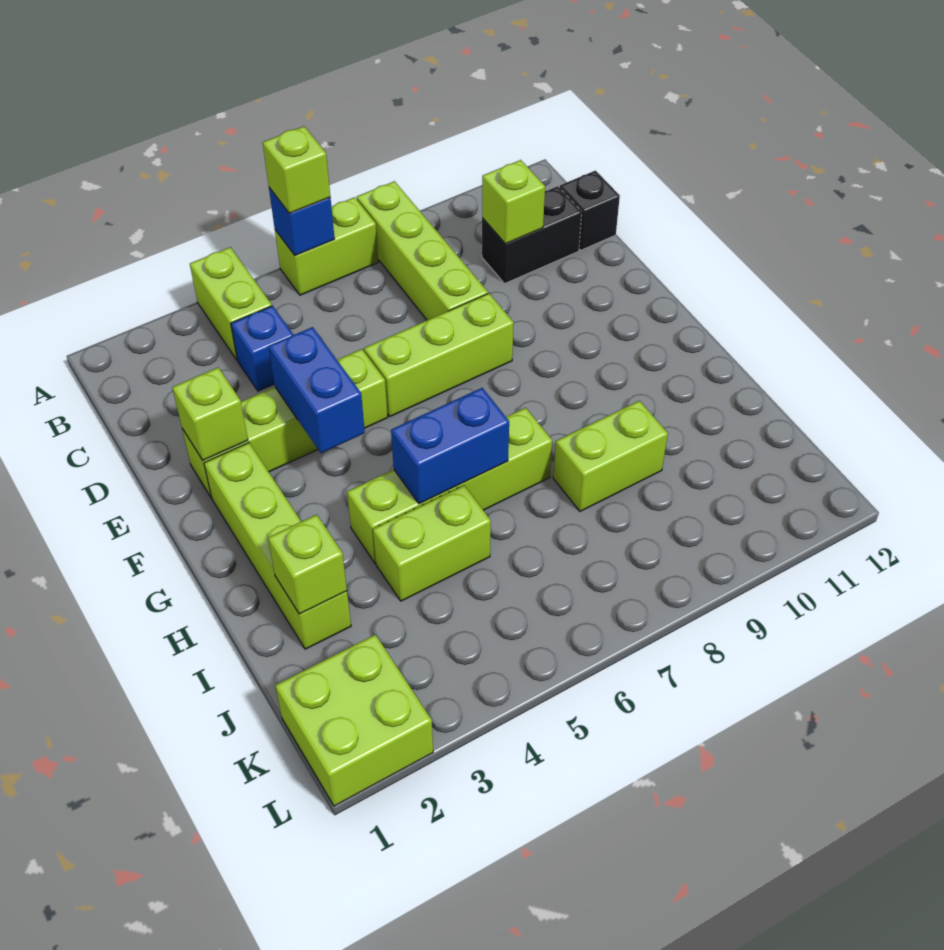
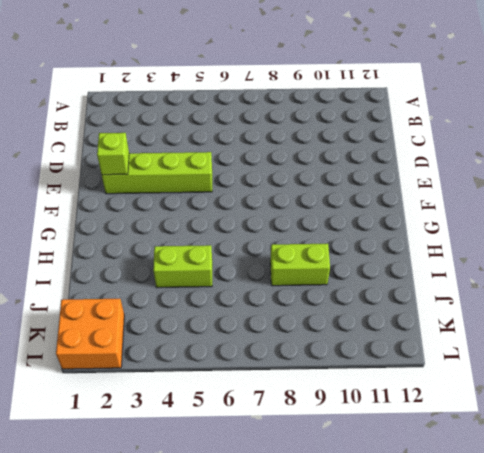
orange 2x2 brick [56,299,124,369] -> lime 2x2 brick [275,635,433,806]
none -> lime 1x2 brick [190,247,272,360]
none -> lime 1x2 brick [275,197,378,295]
none -> lime 1x4 brick [357,181,488,320]

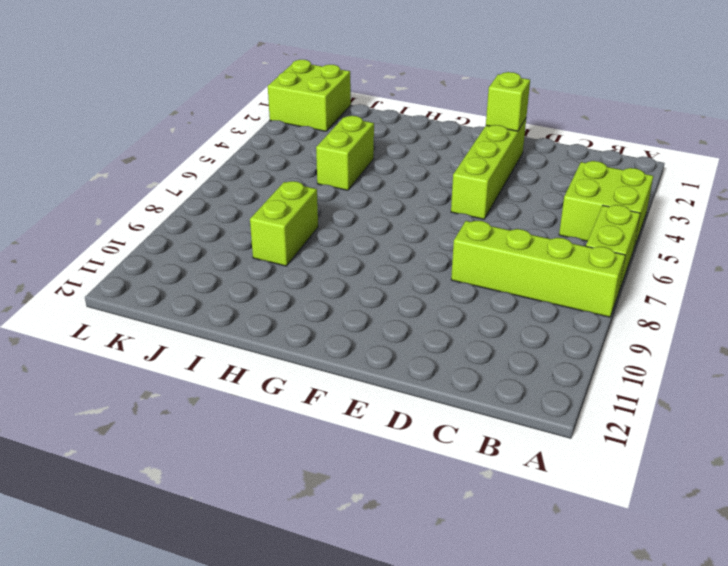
lime 2x2 brick [559,161,653,250] -> lime 1x2 brick [190,247,272,360]
none -> blue 1x1 brick [231,306,293,391]
none -> black 1x2 brick [482,186,582,284]
none -> black 1x1 brick [560,171,620,250]

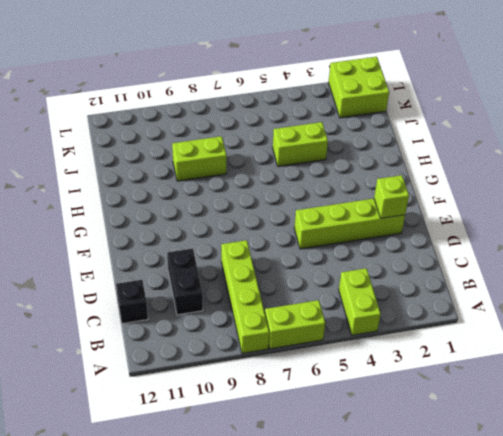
black 1x2 brick [167,248,203,315] -> black 1x2 brick turned to [482,186,582,284]
none -> blue 1x1 brick [231,306,293,391]
none -> lime 1x3 brick [364,293,514,416]
none -> lime 1x4 brick [204,443,351,649]

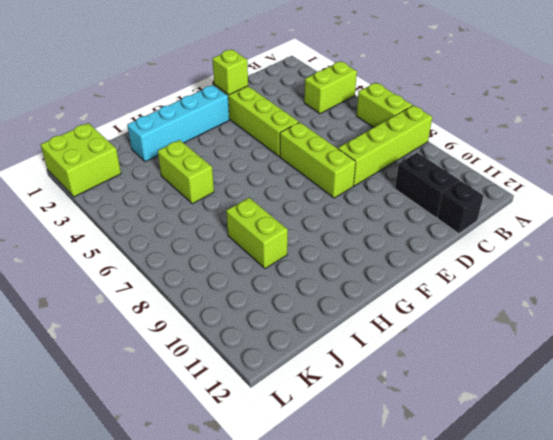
cyan 1x4 brick [127,85,229,162] -> lime 1x4 brick [204,443,351,649]
none -> blue 1x1 brick [231,306,293,391]
none -> lime 1x4 brick [347,408,552,563]
none -> blue 1x1 brick [269,188,335,255]

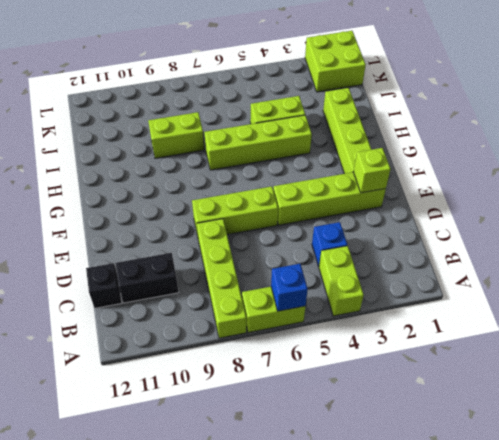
none -> lime 1x1 brick [482,160,545,244]
none -> blue 1x2 brick [269,327,365,453]
none -> blue 1x2 brick [391,388,509,504]

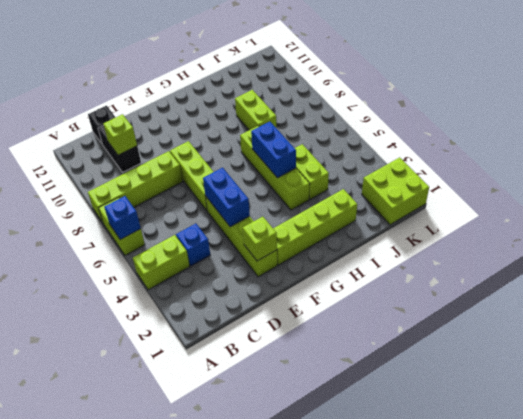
blue 1x2 brick [203,168,250,227] -> blue 1x2 brick turned to [269,327,365,453]
none -> lime 1x1 brick [268,515,347,614]
none -> lime 1x1 brick [263,126,330,214]

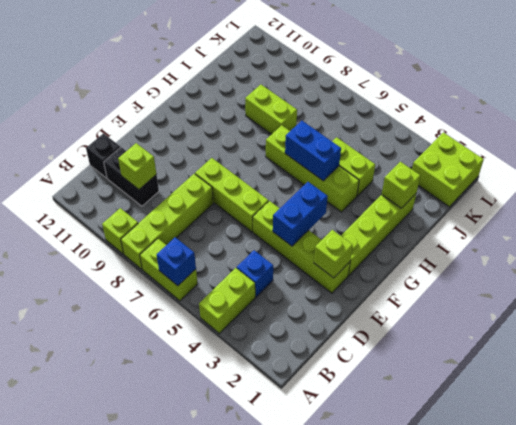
lime 1x1 brick [102,208,138,254] -> lime 1x1 brick moved to [263,126,330,214]

